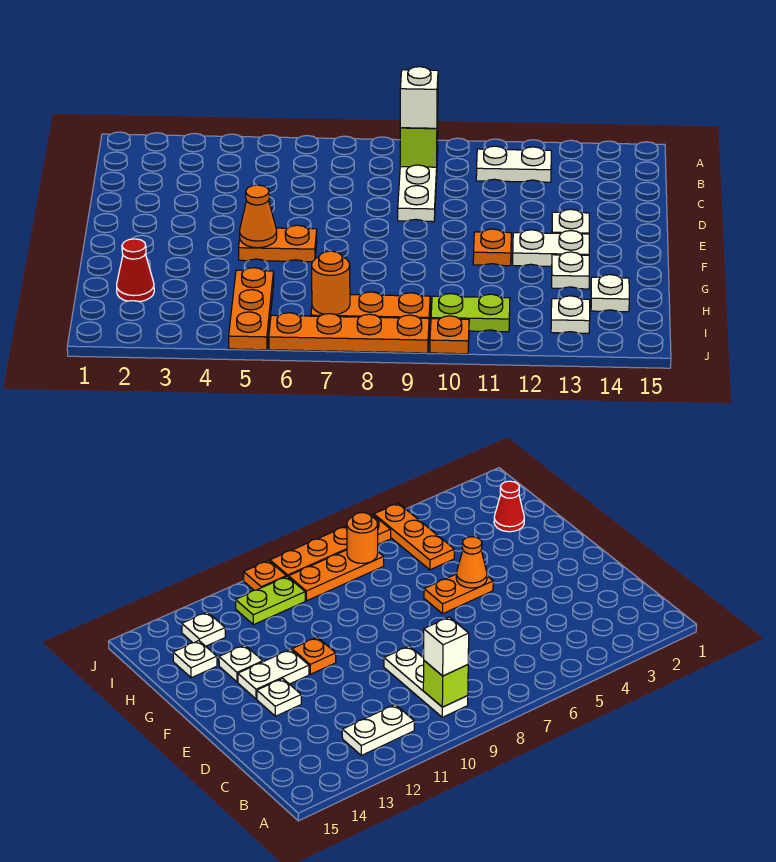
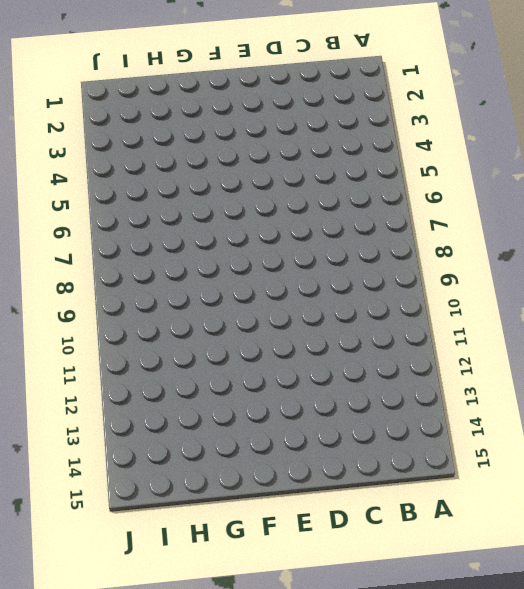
none -> white 1x3 plate [398,150,438,222]
none -> white 1x2 plate [476,146,551,182]
none -> white 1x1 plate [552,209,589,234]

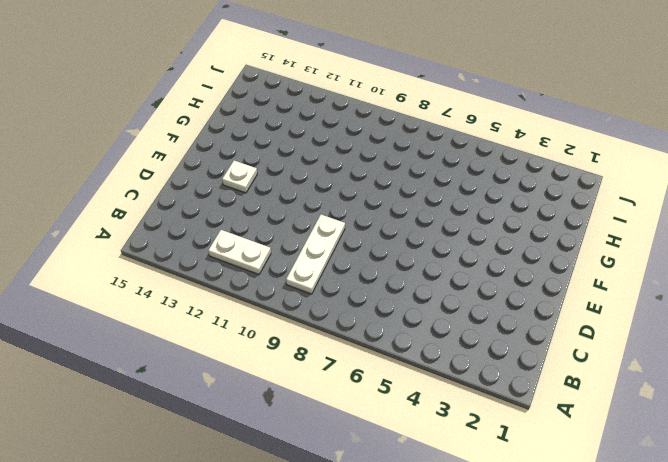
none -> orange 1x2 plate [239,225,317,262]
none -> orange 1x1 plate [473,229,511,266]
none -> white 1x2 plate [513,230,589,266]

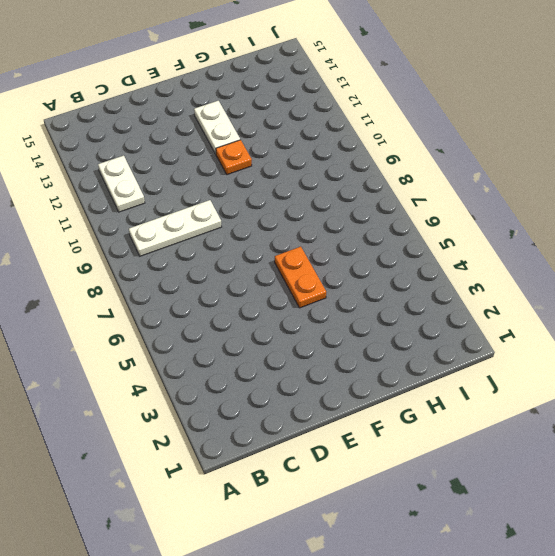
none -> white 1x1 plate [552,209,589,234]
none -> white 1x1 plate [552,252,589,289]
none -> red 1x1 cone [117,239,154,302]

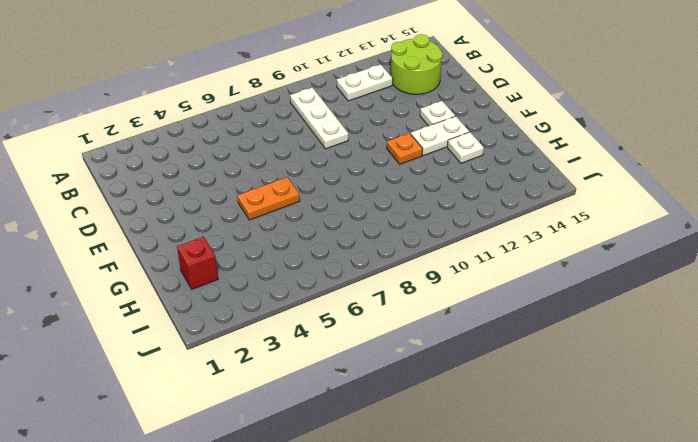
lime 2x2 round brick [391,34,443,94] -> none
red 1x1 brick [177,237,218,289] -> red 1x1 cone [117,239,154,302]
none -> orange 1x3 plate [229,268,274,350]
none -> white 1x1 plate [591,275,629,312]
none -> orange 1x3 plate [311,292,430,322]

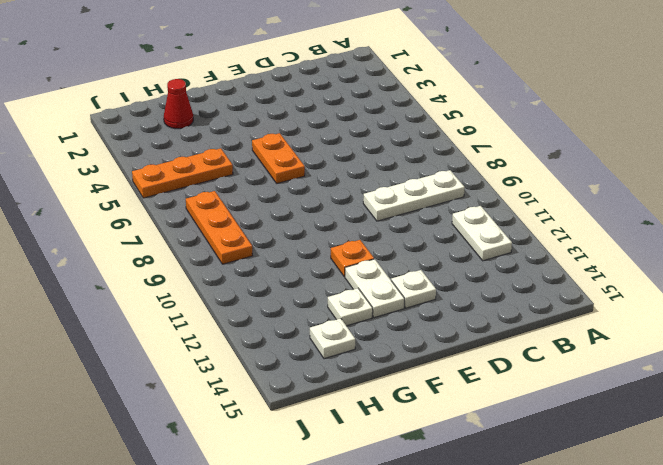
none -> lime 1x2 plate [431,294,510,332]
none -> white 1x1 plate [551,296,590,333]
none -> orange 1x4 plate [269,313,429,353]

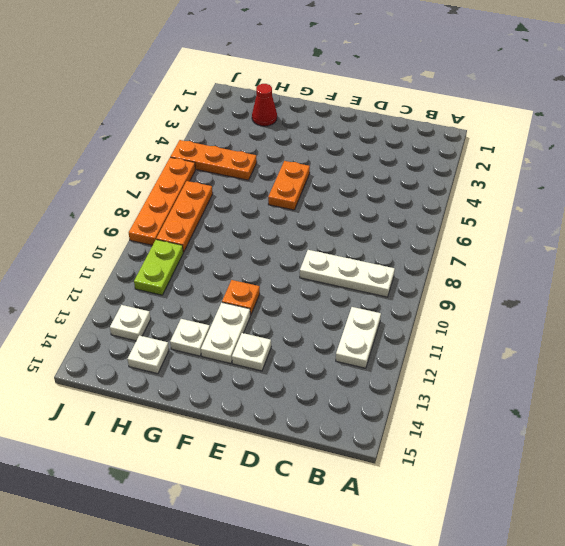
none -> orange 1x1 plate [430,316,469,354]
none -> lime 1x1 brick [400,116,438,167]
none -> orange 1x1 cone [240,185,277,248]

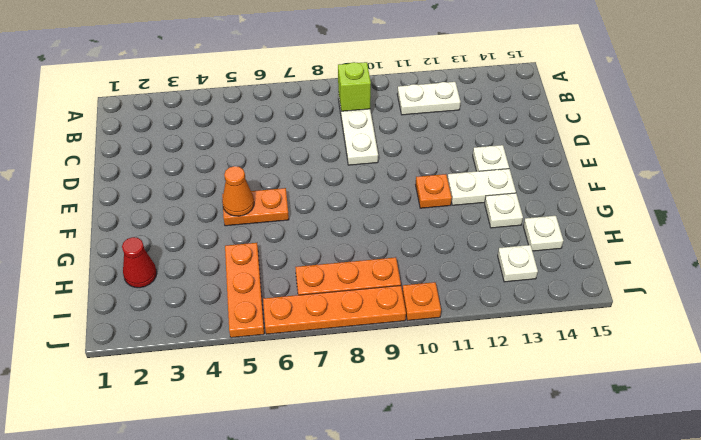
none -> lime 1x2 plate [431,294,510,332]
none -> orange 1x1 round brick [312,251,350,315]
none -> white 1x1 brick [400,67,438,128]

